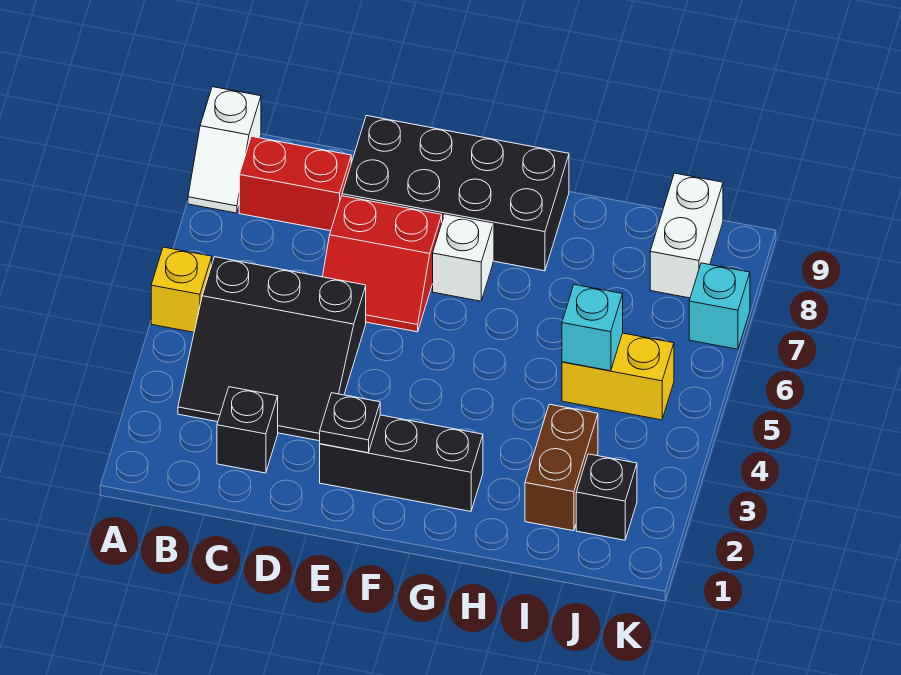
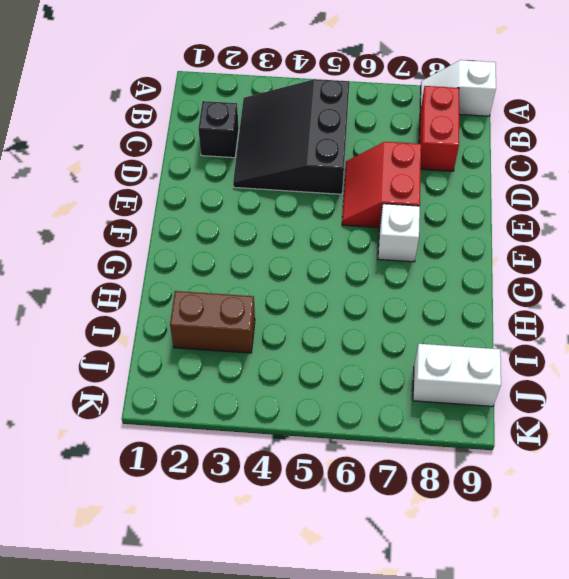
none -> yellow 1x1 brick [151,247,212,332]
none -> black 2x4 brick [342,116,569,271]
none -> black 1x3 brick [320,415,483,511]

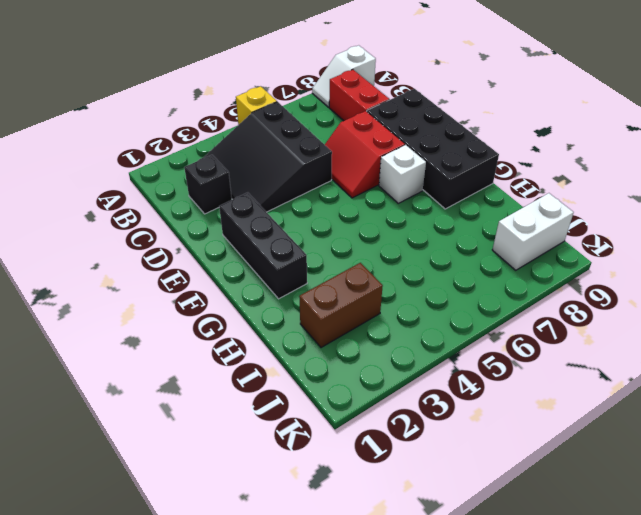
none -> yellow 1x2 brick [562,333,674,420]
none -> black 1x1 brick [576,454,637,540]
none -> cyan 1x1 brick [689,263,750,349]

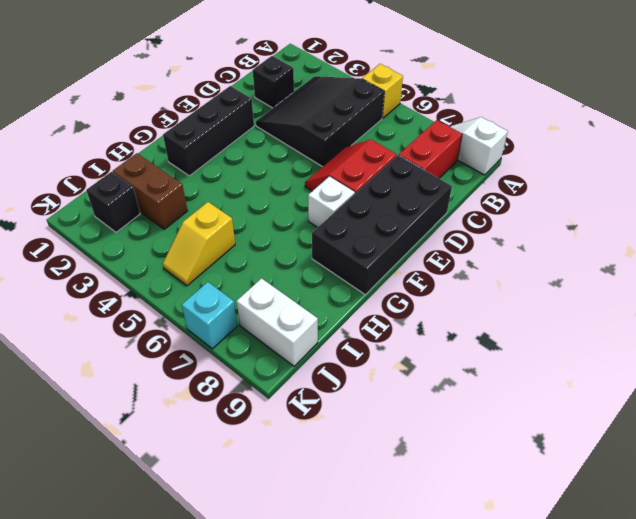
yellow 1x2 slope [163,202,235,286] -> yellow 1x2 brick [562,333,674,420]
none -> black 1x1 plate [320,393,380,453]
none -> cyan 1x1 brick [562,285,623,371]

